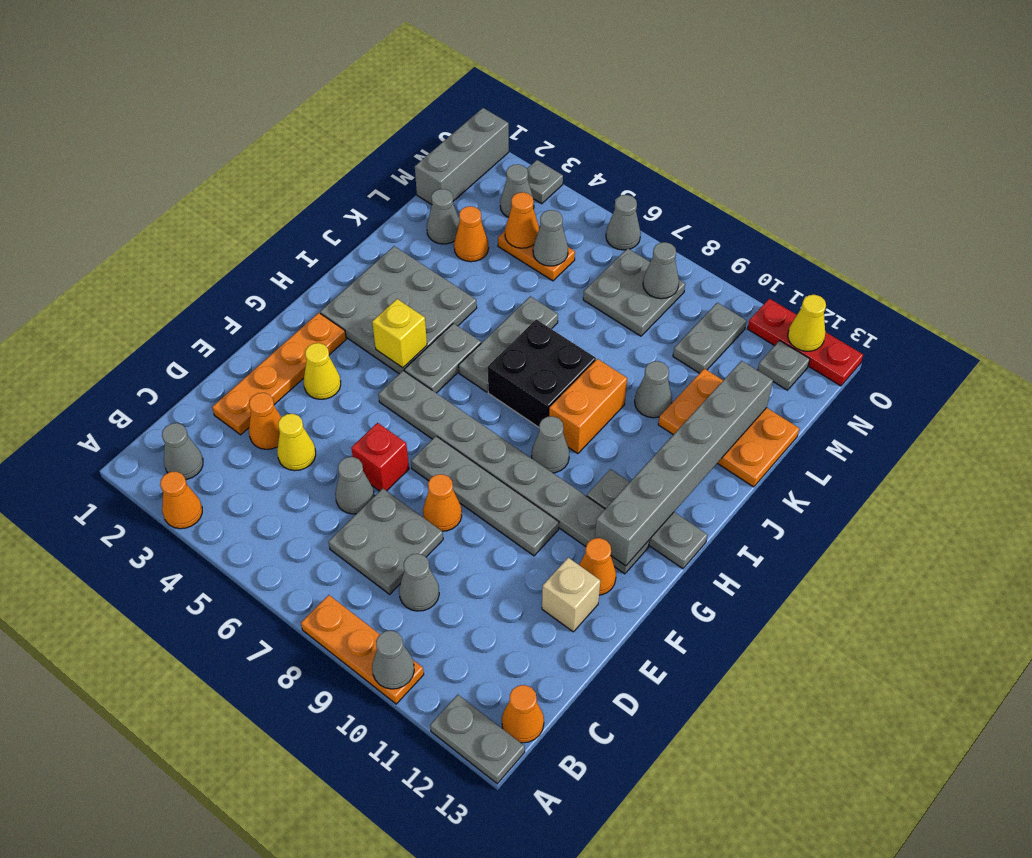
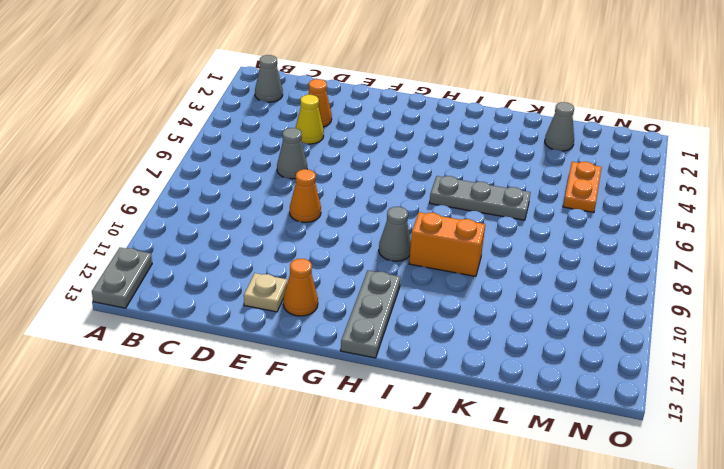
tan 1x1 plate [244,273,287,312] -> tan 1x1 brick [542,558,600,632]
none -> orange 1x1 cone [160,472,202,529]
none -> orange 1x3 plate [301,595,424,704]
none -> orange 1x1 cone [502,685,544,743]
none -> grey 2x2 plate [329,488,443,594]

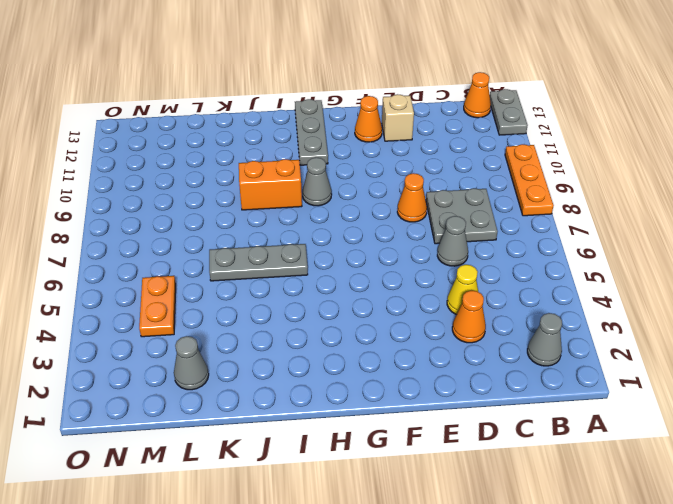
none -> orange 1x1 cone [160,472,202,529]
none -> grey 1x1 cone [399,554,439,611]
none -> orange 1x4 plate [212,313,346,435]
none -> red 1x1 brick [351,423,409,491]

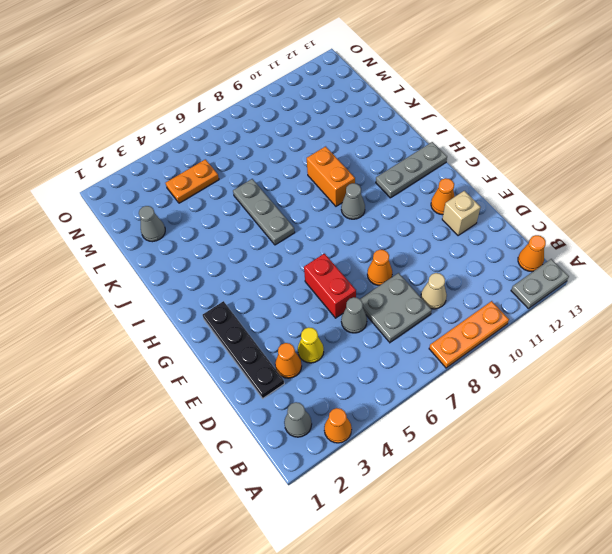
tan 1x1 cone [421,273,447,309] -> grey 1x1 cone [399,554,439,611]
black 1x4 plate [203,301,284,398] -> orange 1x4 plate [212,313,346,435]
red 1x2 brick [304,254,356,318] -> red 1x1 brick [351,423,409,491]
none -> yellow 1x1 cone [304,343,341,399]
none -> grey 1x4 plate [411,436,559,556]
none -> grey 1x8 plate [378,371,650,574]
none -> grey 3x3 plate [320,246,477,374]

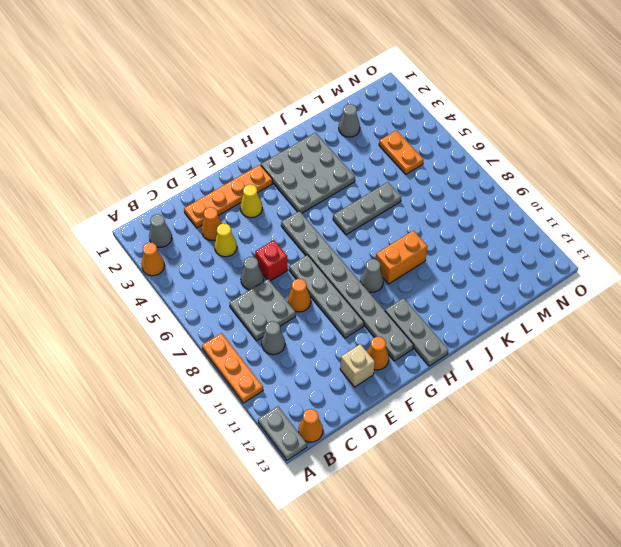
none -> grey 1x2 plate [404,323,481,393]
none -> black 2x2 brick [488,319,596,427]
none -> grey 1x1 cone [635,361,672,418]
none -> orange 2x3 plate [658,369,799,487]

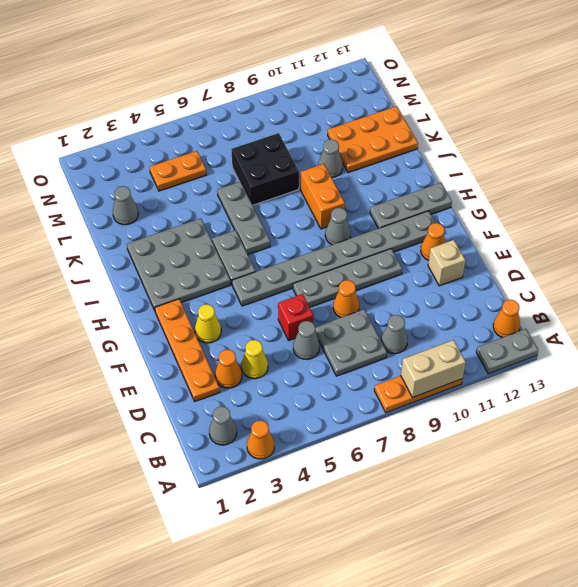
tan 1x2 brick [401,340,466,398] -> grey 1x1 cone [372,631,414,689]
black 2x2 brick [231,133,299,205] -> black 2x2 brick moved to [488,319,596,427]
none -> orange 1x1 cone [454,206,489,262]
none -> grey 1x3 brick [415,108,509,205]
none -> grey 2x2 plate [583,248,685,336]
none -> grey 1x2 plate [673,303,747,373]

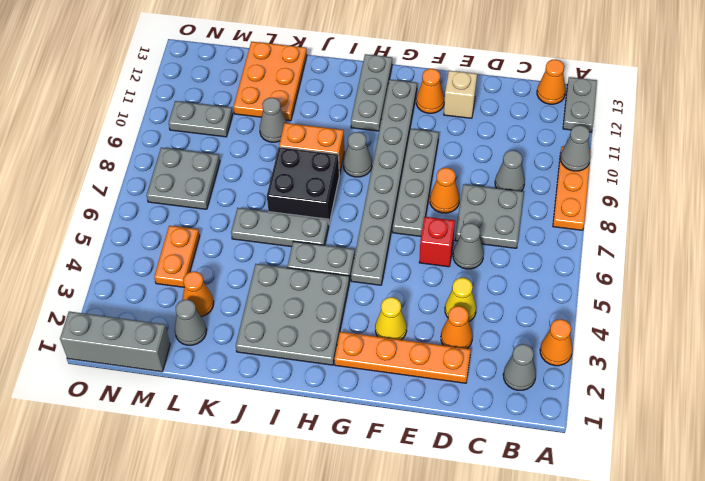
none -> grey 1x1 cone [500,164,534,217]
none -> grey 1x1 plate [758,341,810,390]
none -> grey 1x1 plate [527,160,563,204]
none -> grey 1x1 cone [606,195,641,250]

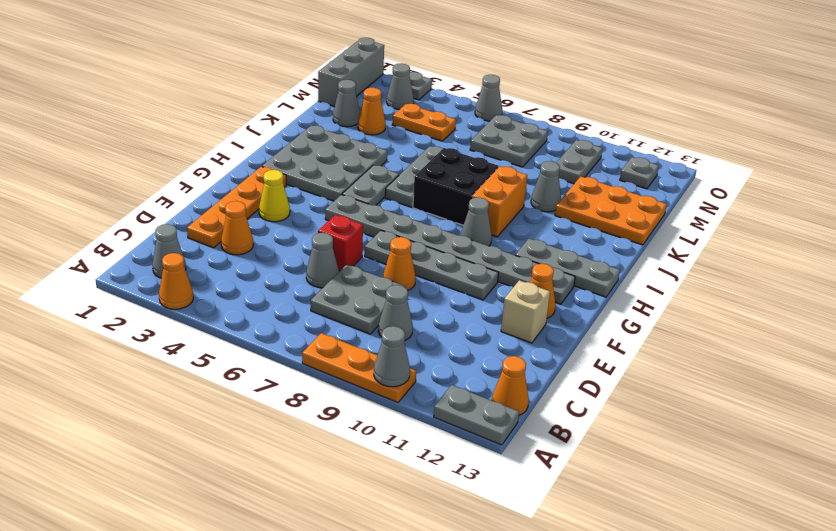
none -> yellow 1x1 cone [277,414,316,471]
none -> red 1x3 plate [748,299,863,386]
none -> grey 1x6 brick [595,361,773,566]
none -> yellow 1x1 brick [372,299,427,368]

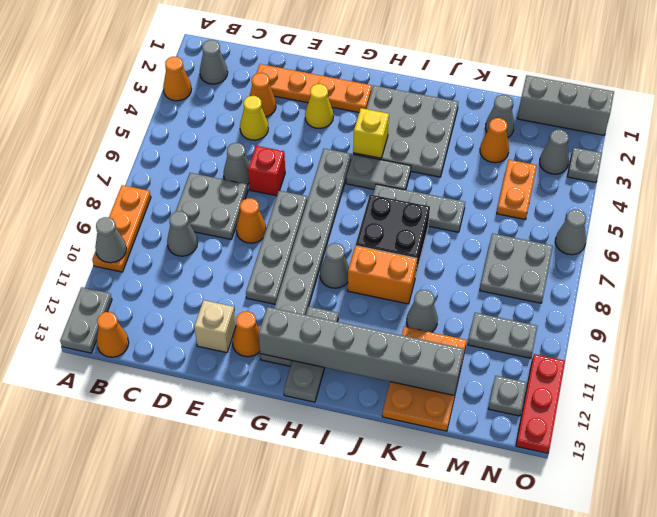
none -> orange 1x1 cone [505,192,539,248]
none -> grey 1x1 cone [533,210,568,266]
none -> grey 1x1 cone [643,242,679,299]
none -> yellow 1x1 cone [788,295,826,351]

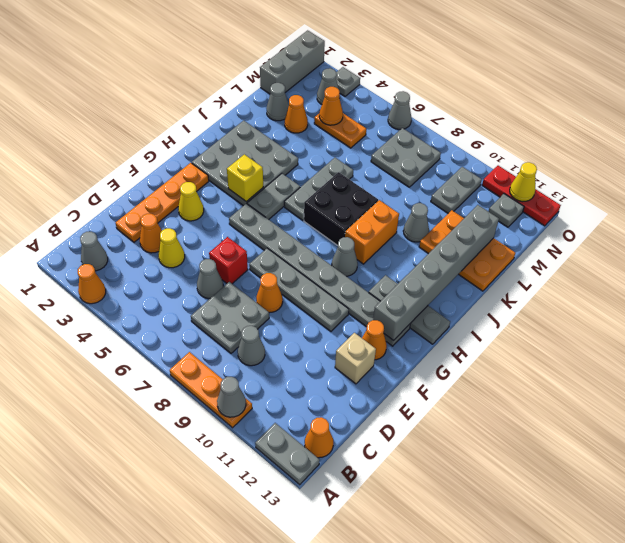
none -> grey 1x1 cone [533,210,568,266]
none -> grey 1x1 cone [643,242,679,299]

